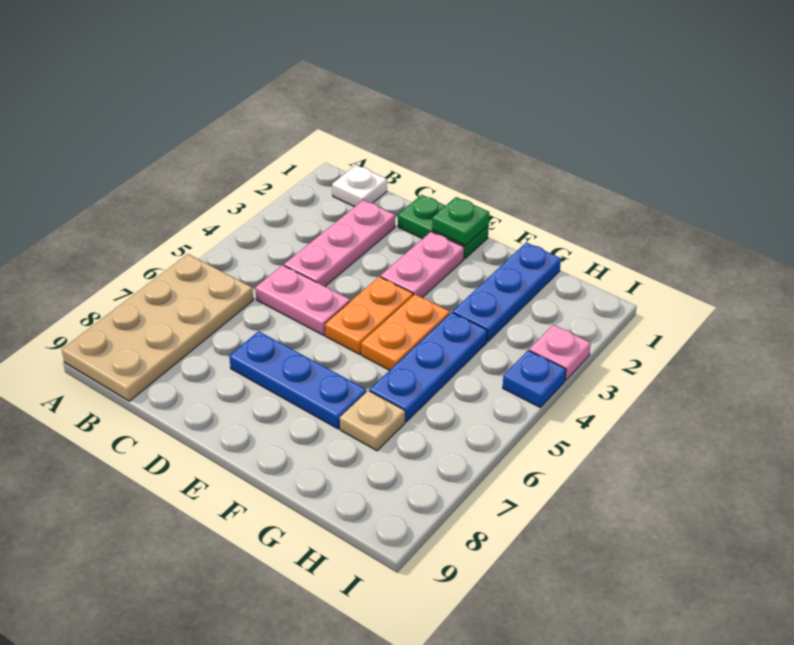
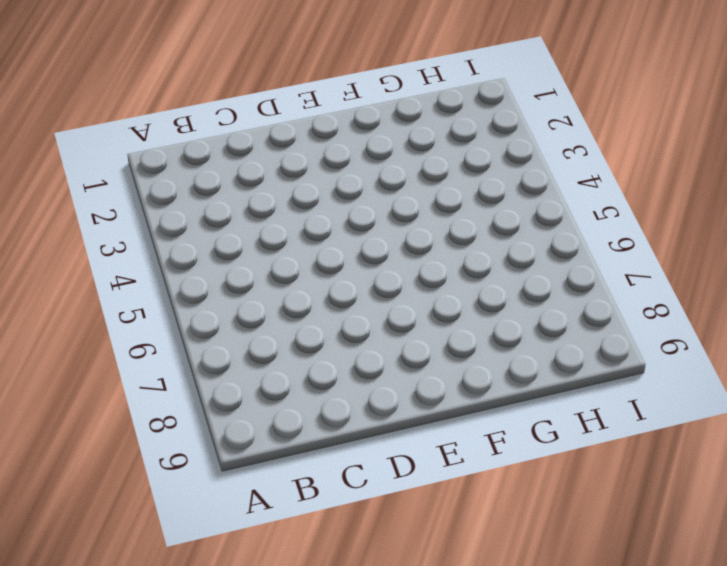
none -> tan 2x4 plate [62,254,253,401]
none -> white 1x1 plate [332,165,387,207]
none -> pink 1x3 plate [284,200,395,286]

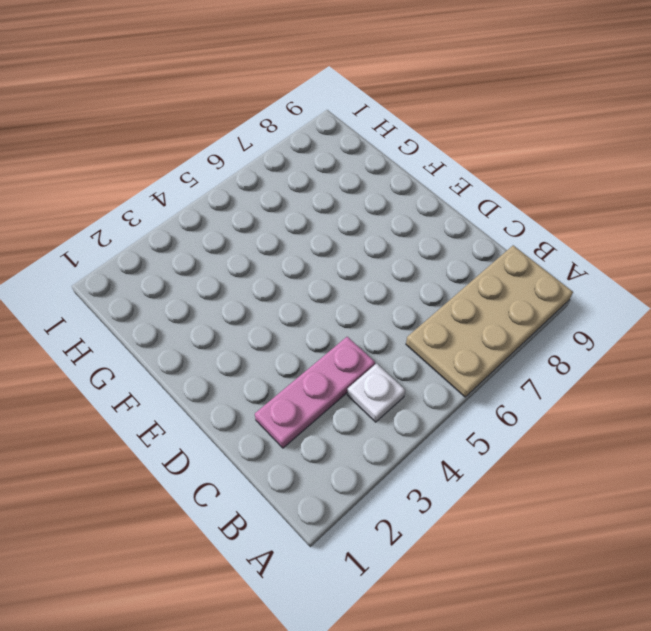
white 1x1 plate [347,364,405,422] -> white 1x1 plate moved to [332,165,387,207]
none -> pink 1x2 plate [255,265,350,335]
none -> green 1x2 plate [398,195,489,259]
none -> blue 1x3 plate [229,331,366,429]

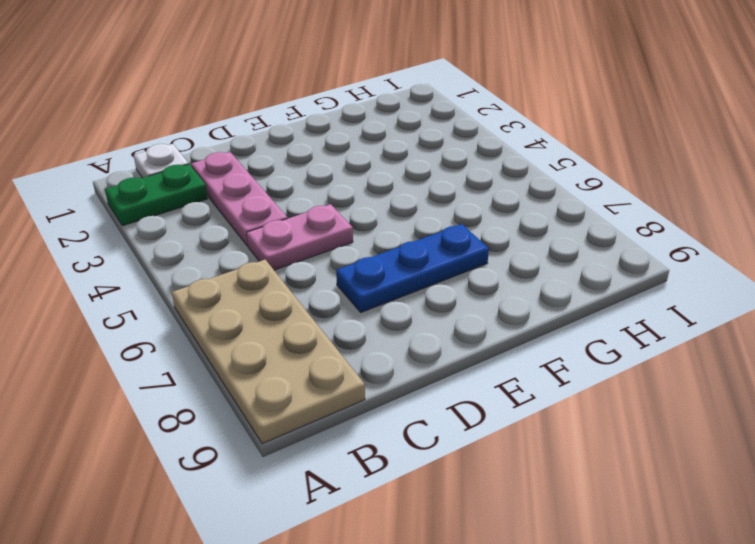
green 1x2 plate [105,164,208,226] -> green 1x2 plate moved to [398,195,489,259]
none -> pink 1x2 plate [380,232,464,298]
none -> orange 1x2 plate [325,277,413,354]
none -> orange 1x2 plate [361,294,450,370]

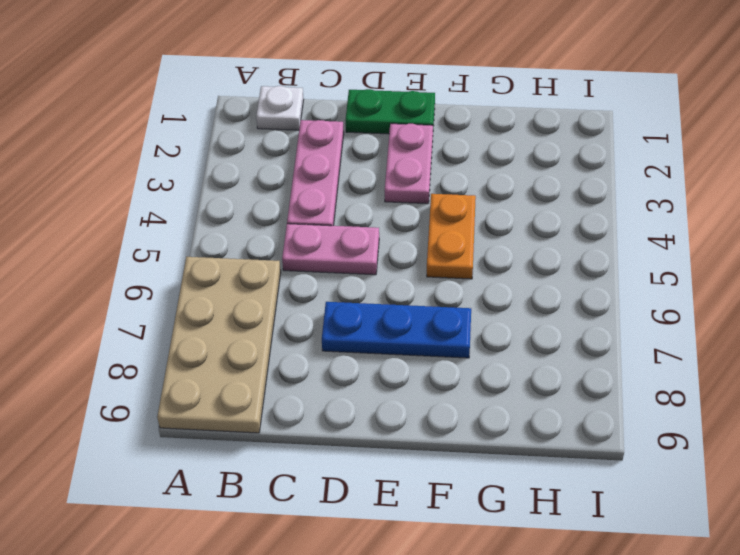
none -> orange 1x2 plate [325,277,413,354]
none -> blue 1x3 plate [453,242,561,341]
none -> blue 1x3 plate [370,312,487,422]

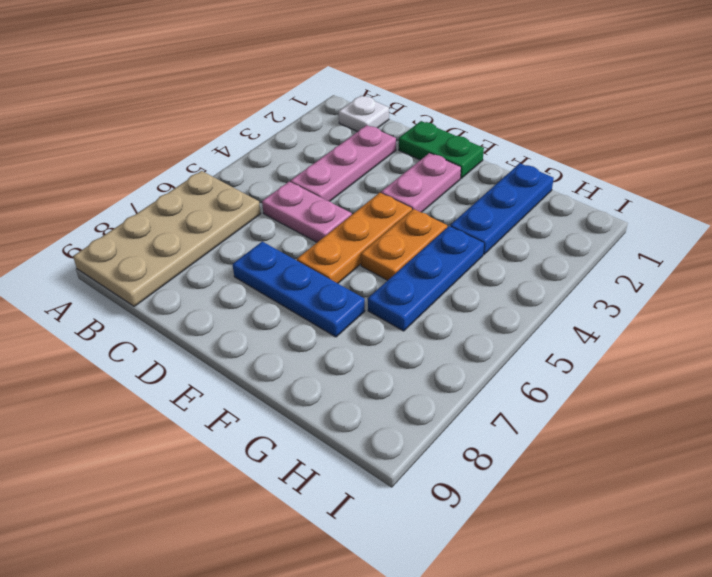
orange 1x3 plate [297,193,412,283] -> orange 1x2 plate [325,277,413,354]
none -> tan 1x1 plate [340,391,405,451]
none -> pink 1x1 plate [529,325,591,380]
none -> blue 1x1 plate [503,350,566,408]

